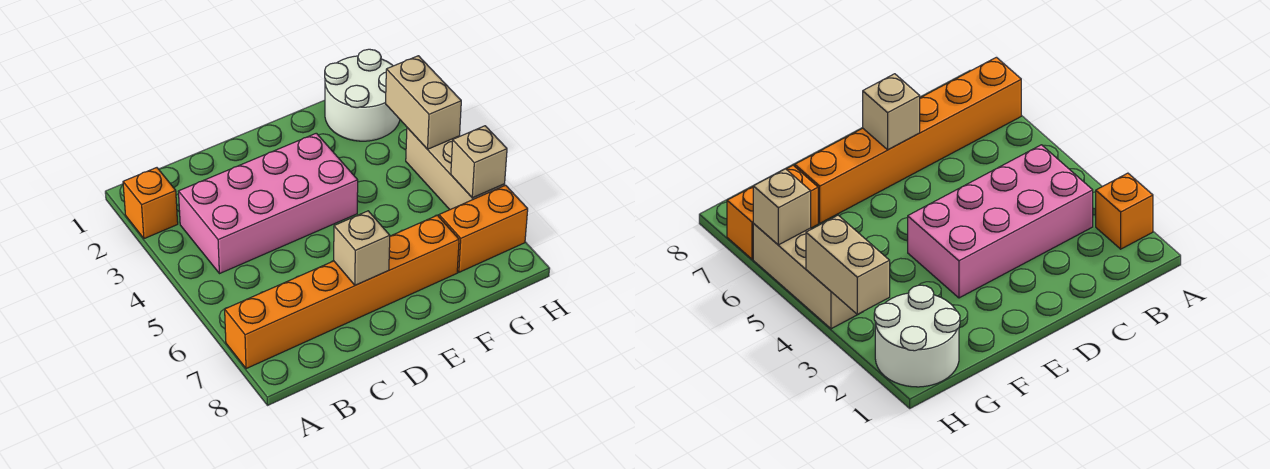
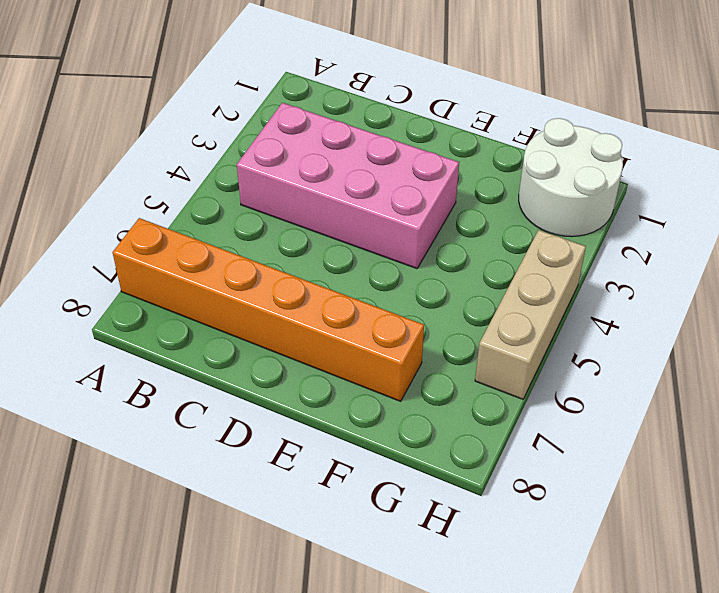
none -> orange 1x1 brick [123,168,178,239]
none -> orange 1x2 brick [439,185,528,272]

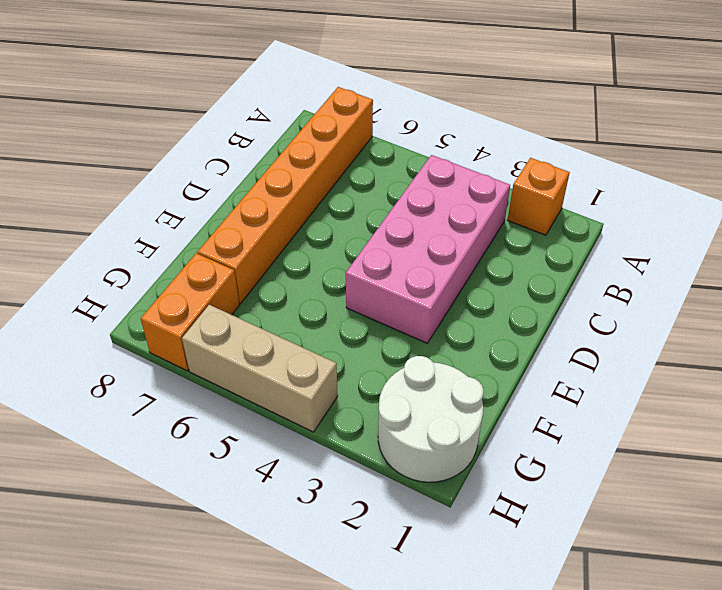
none -> tan 1x1 brick [334,211,390,285]
none -> tan 1x2 brick [386,56,461,149]

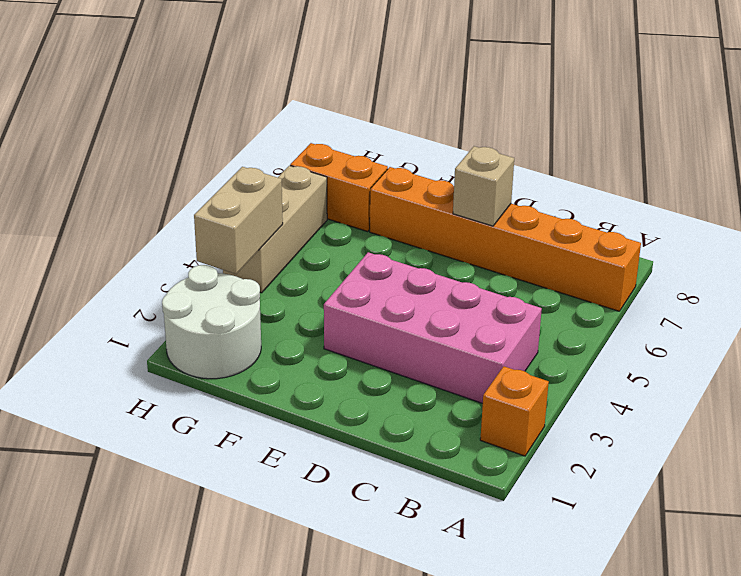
none -> tan 1x1 brick [451,126,507,198]

